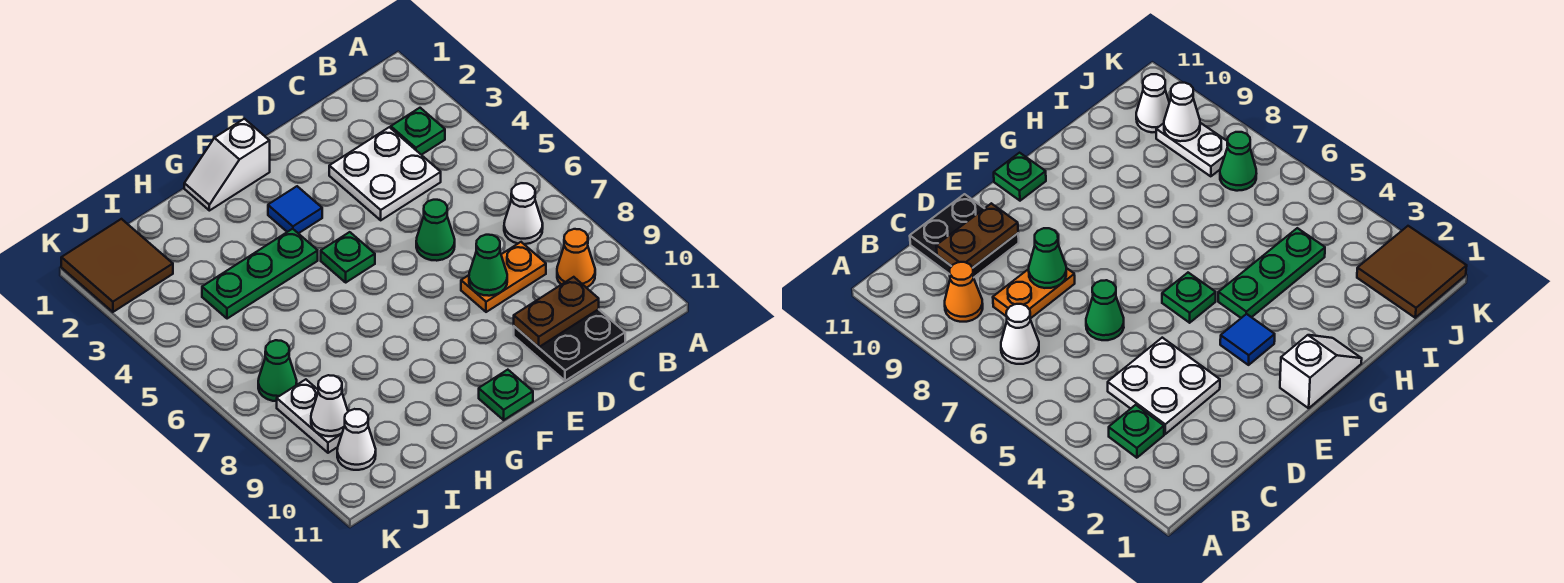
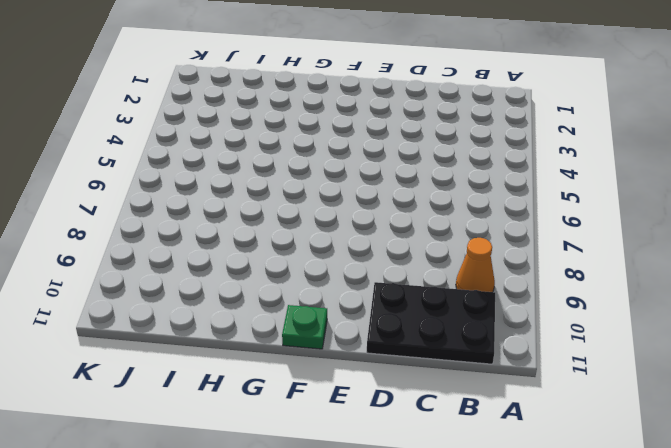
black 2x3 plate [367,282,495,364] -> black 2x2 plate [514,309,625,381]
none -> green 1x1 plate [391,108,445,155]
none -> white 1x1 cone [504,183,543,244]
none -> white 2x2 plate [329,127,441,220]

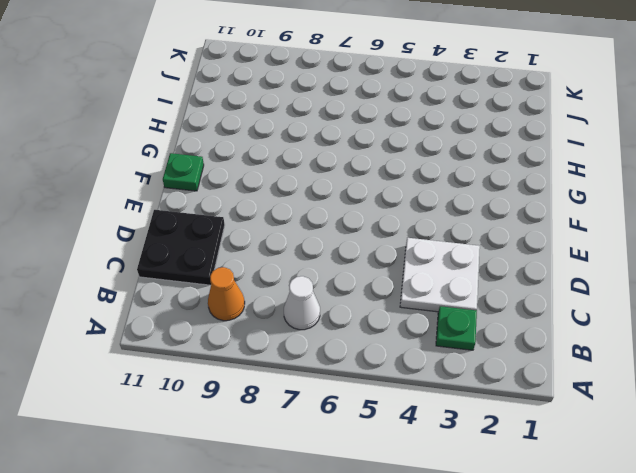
none -> orange 1x2 plate [461,242,546,312]
none -> green 1x1 cone [416,200,455,261]
none -> white 1x2 slope [184,119,270,211]

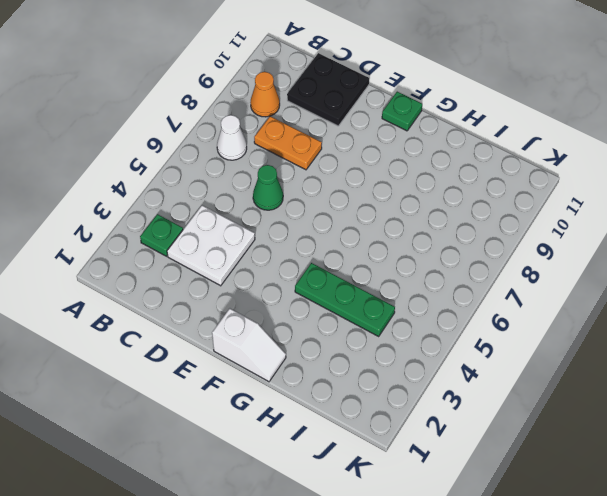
none -> blue 1x1 tile [268,186,322,233]
none -> green 1x1 plate [321,232,375,282]
none -> brown 2x2 tile [61,219,173,312]

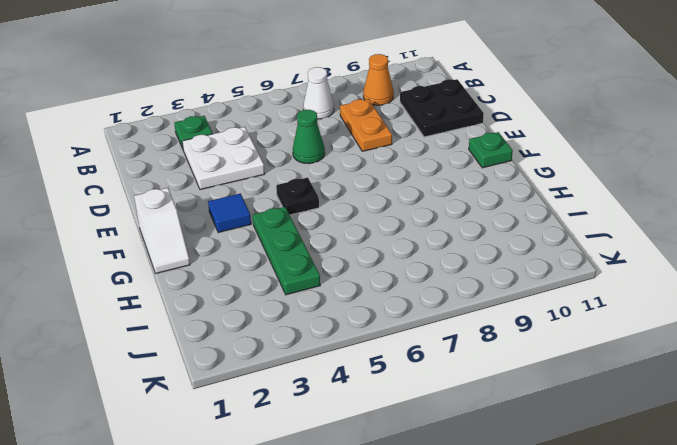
black 1x1 plate [276,178,319,215] -> green 1x1 plate [321,232,375,282]
none -> brown 2x2 tile [61,219,173,312]
none -> green 1x1 cone [258,340,297,401]
none -> white 1x2 plate [277,379,342,453]

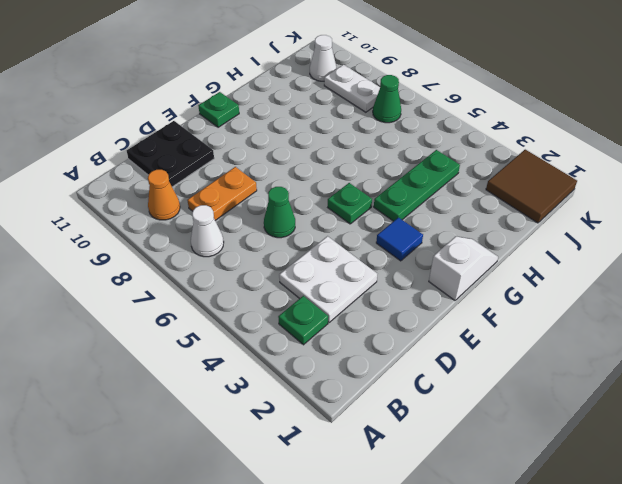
none -> brown 1x2 plate [514,277,599,347]
none -> green 1x1 cone [469,235,507,296]
none -> white 1x1 cone [311,375,348,436]

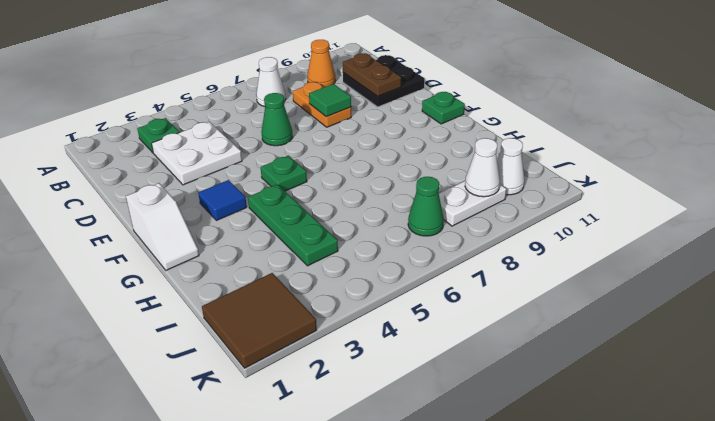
green 1x1 tile [309,84,351,117] -> green 1x1 cone [469,235,507,296]

